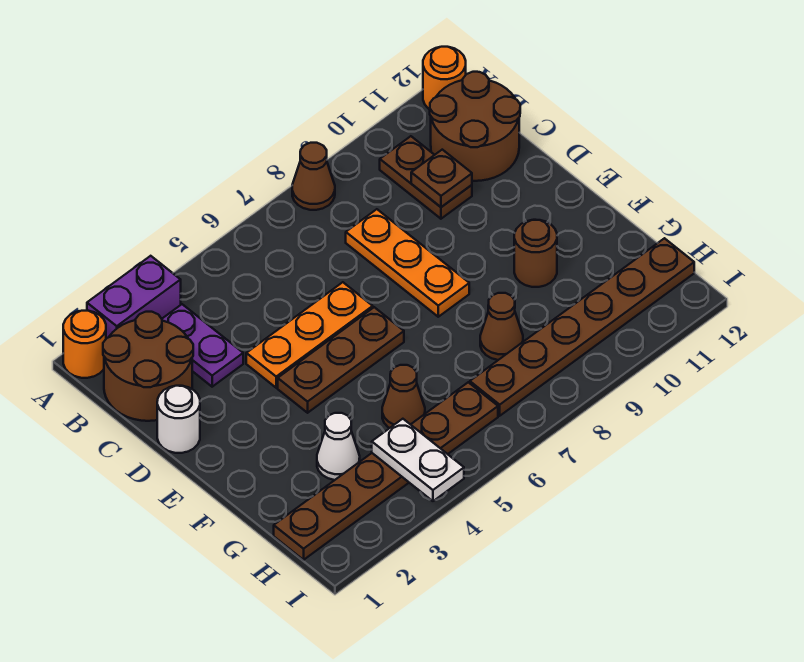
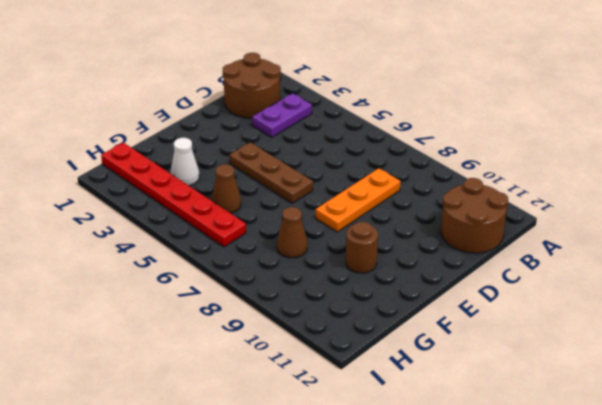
red 1x6 plate [101,143,246,247] -> brown 1x6 plate [274,382,498,560]
none -> orange 1x1 round brick [63,311,106,378]
none -> purple 1x2 brick [87,256,181,339]
none -> brown 1x1 cone [292,143,335,210]

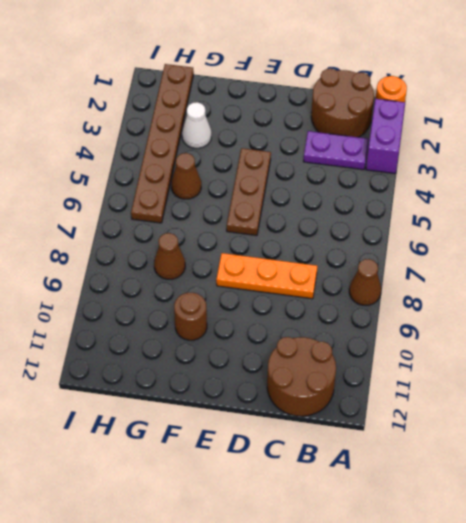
none -> orange 1x1 round brick [423,47,466,109]
none -> brown 1x2 plate [380,136,472,219]
none -> white 1x1 round brick [157,386,200,453]

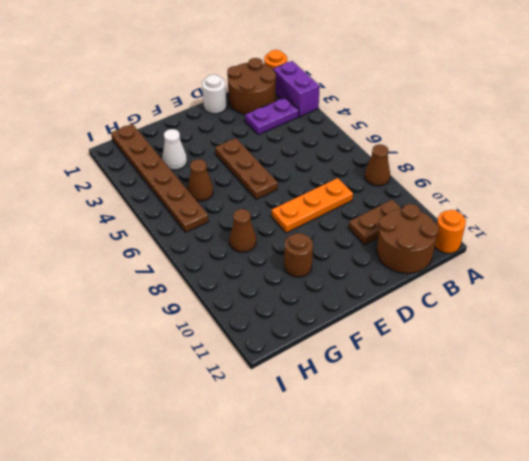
none -> orange 1x3 plate [246,282,373,388]
none -> brown 1x6 plate [470,238,694,416]
none -> brown 1x1 plate [411,150,472,207]

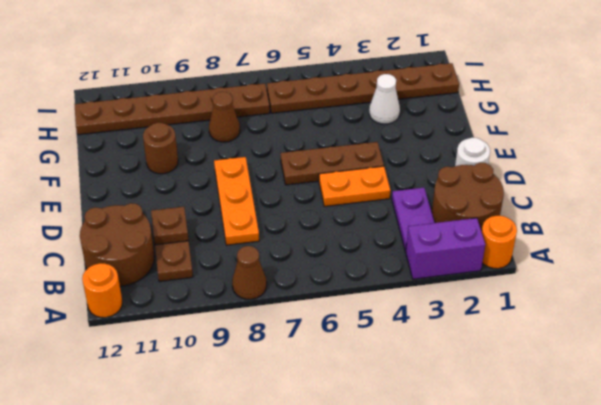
orange 1x2 plate [319,166,390,207] -> orange 1x3 plate [246,282,373,388]
none -> brown 1x1 cone [382,365,425,428]
none -> white 1x2 plate [372,419,464,501]

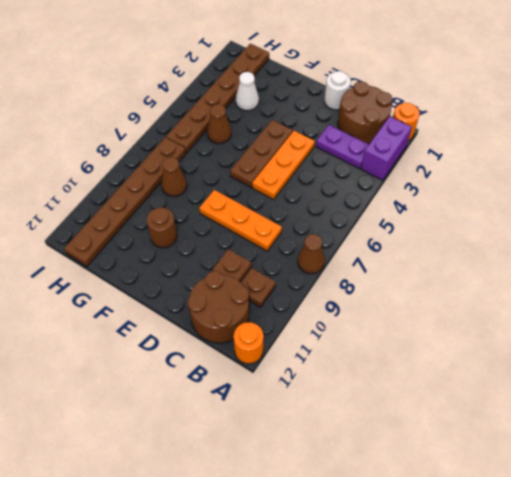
none -> white 1x2 plate [372,419,464,501]

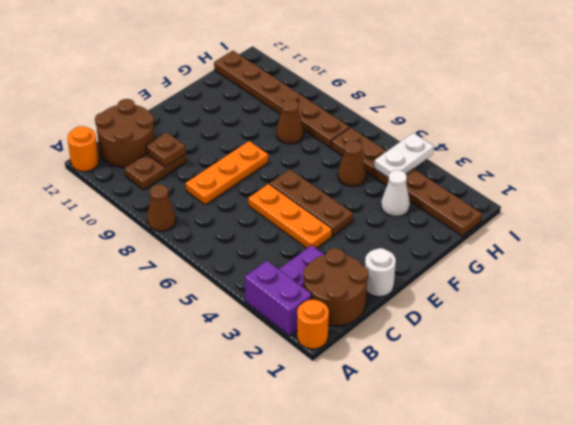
none -> brown 1x1 round brick [514,220,557,287]

